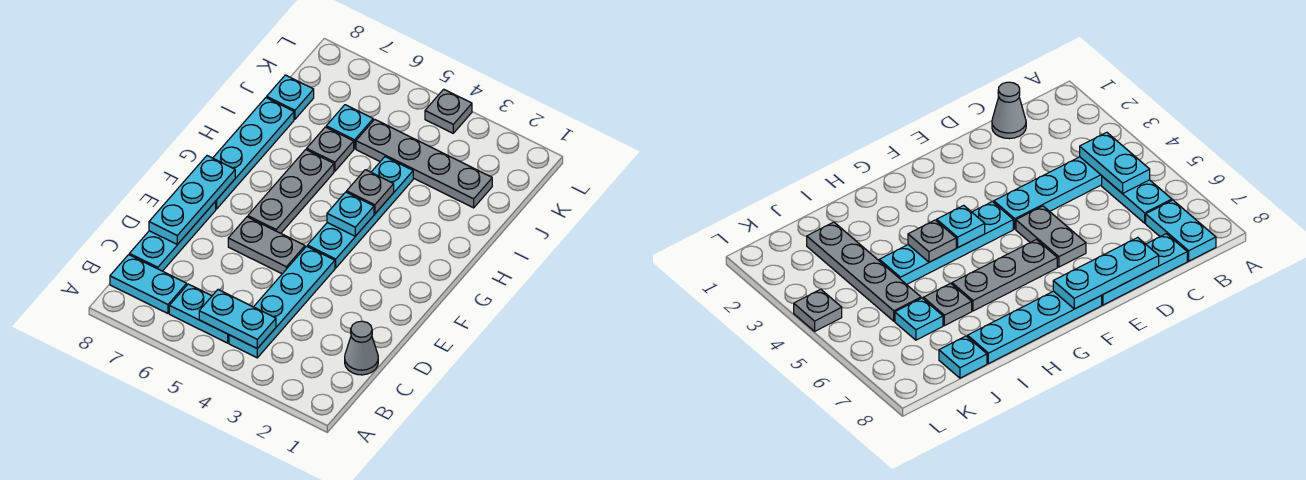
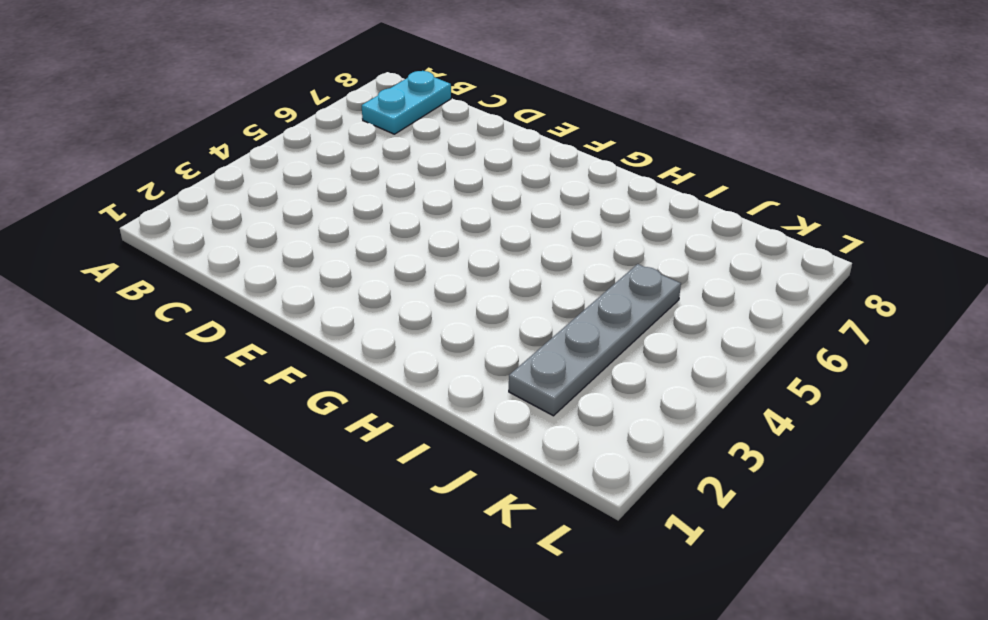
none -> cyan 1x4 plate [229,246,335,358]
none -> cyan 1x2 plate [169,284,229,343]
none -> grey 1x1 cone [345,321,378,375]

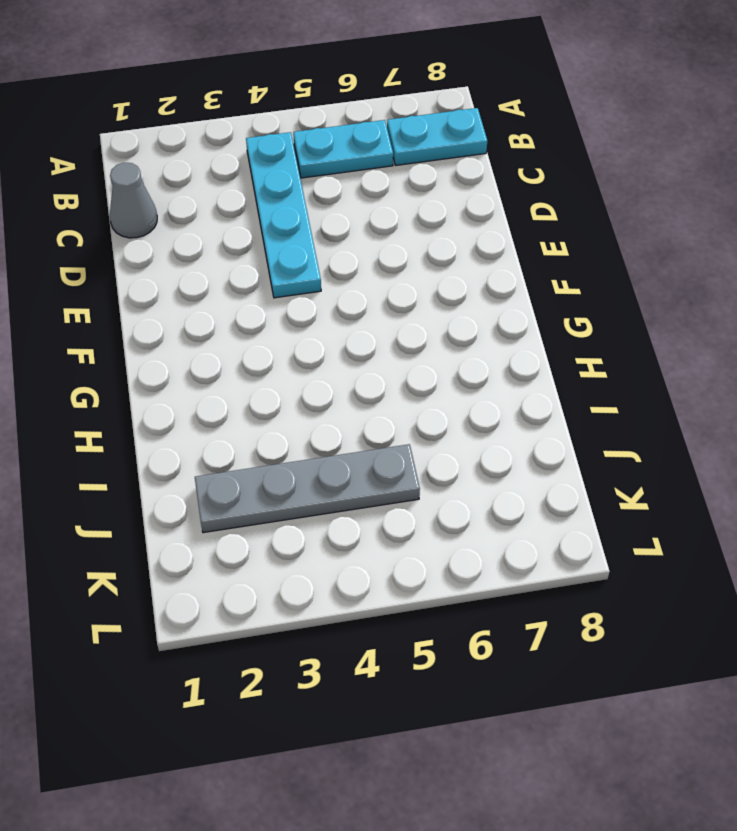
none -> cyan 1x3 plate [129,201,216,271]
none -> grey 1x2 plate [228,217,305,274]
none -> cyan 1x4 plate [307,157,413,268]

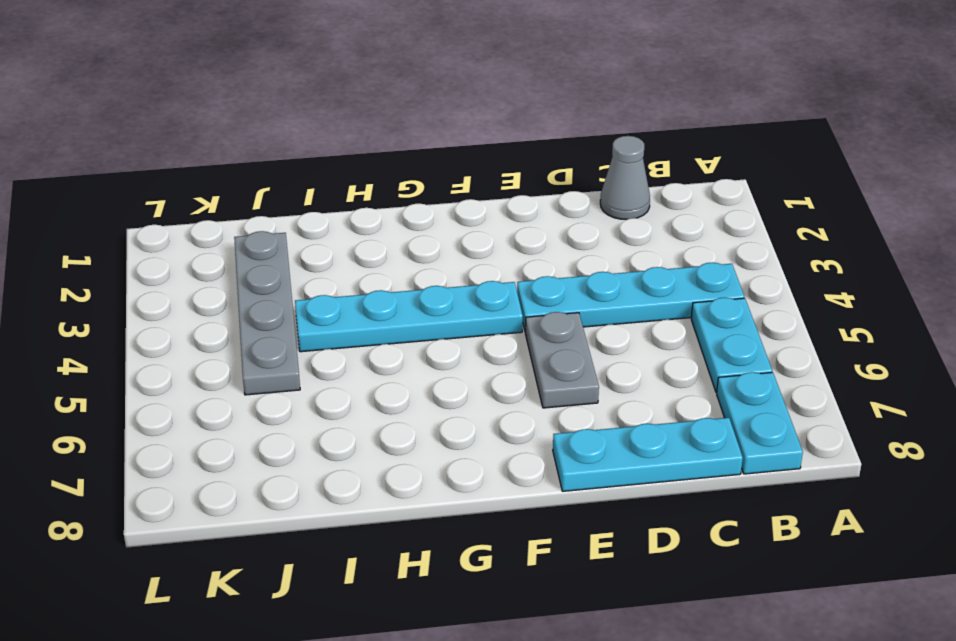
none -> grey 1x3 plate [248,150,334,233]
none -> cyan 1x4 plate [213,98,294,209]
none -> grey 1x1 plate [307,127,354,171]

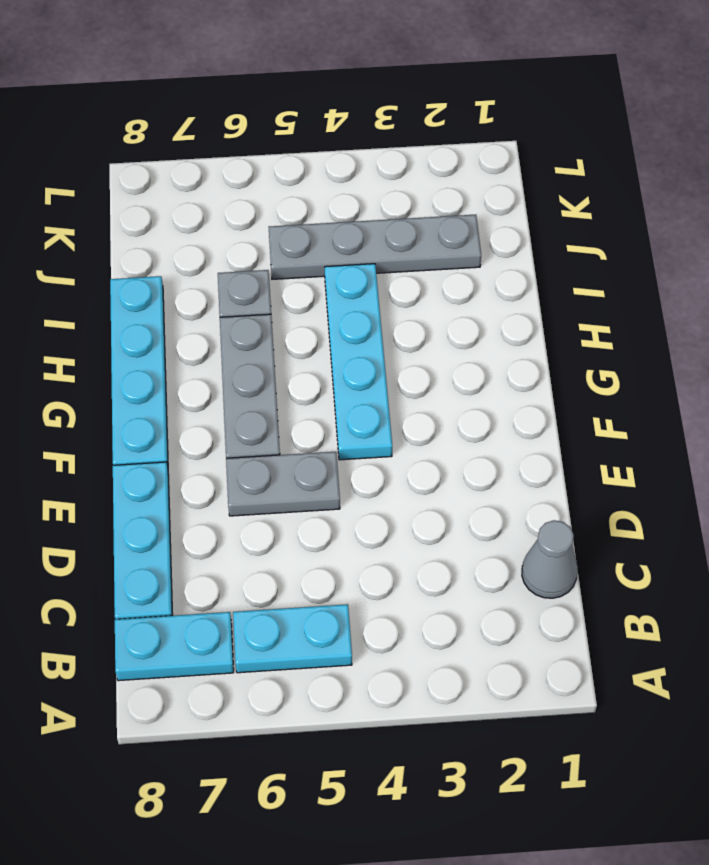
none -> cyan 1x4 plate [229,246,335,358]
none -> cyan 1x1 plate [326,105,373,149]
none -> cyan 1x1 plate [267,75,314,119]

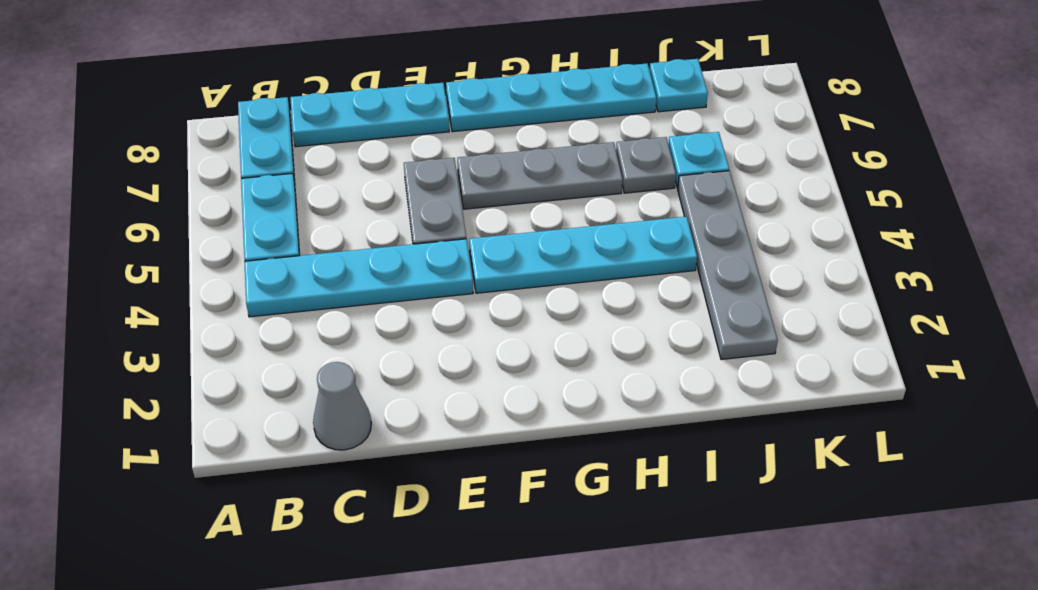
none -> grey 1x1 plate [425,89,472,133]
none -> cyan 1x2 plate [199,290,276,348]
none -> cyan 1x3 plate [149,156,235,245]

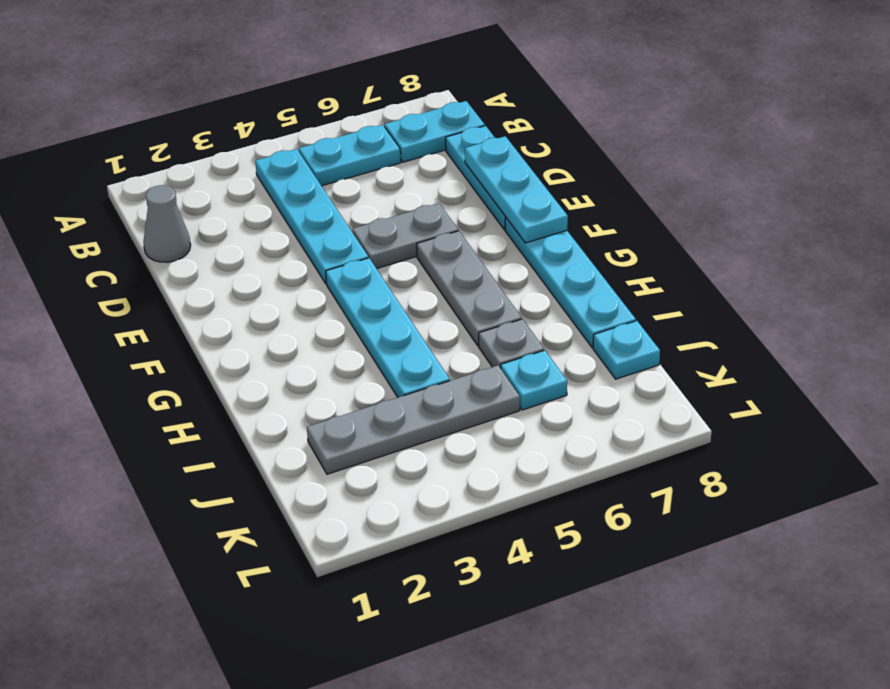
none -> grey 1x1 plate [425,89,472,133]
none -> cyan 1x2 plate [199,290,276,348]
none -> cyan 1x1 plate [327,192,374,236]

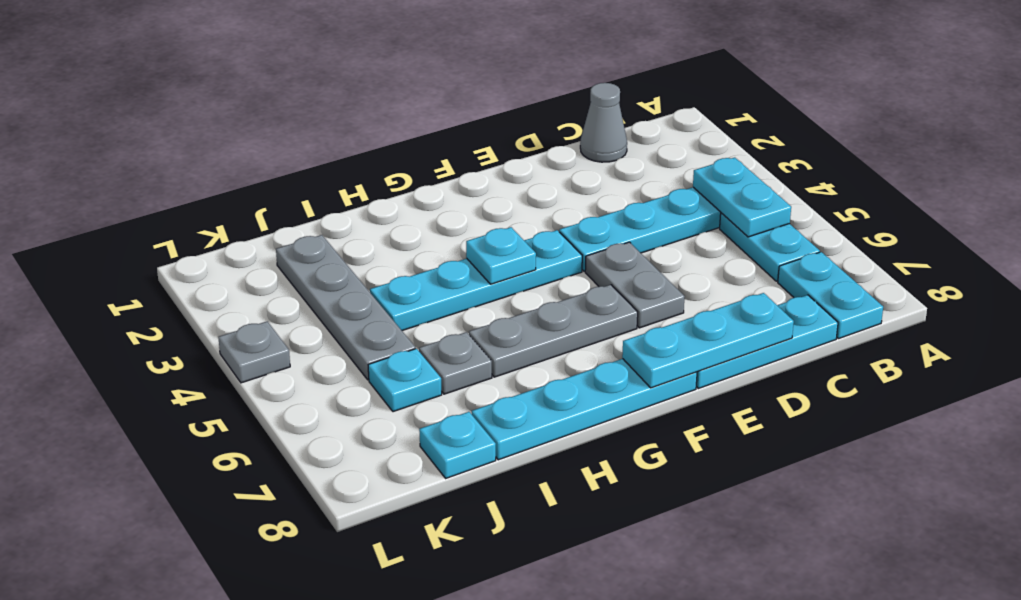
none -> grey 1x1 plate [347,170,394,214]

